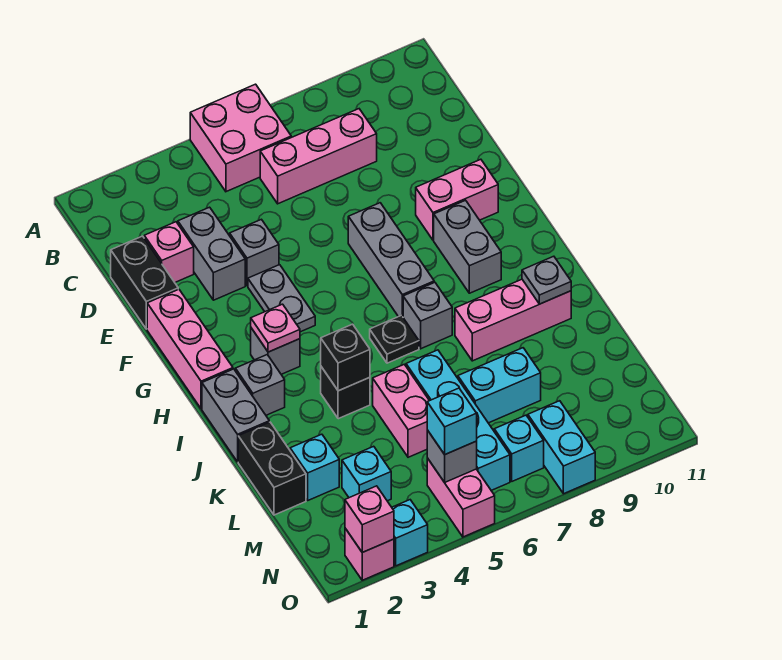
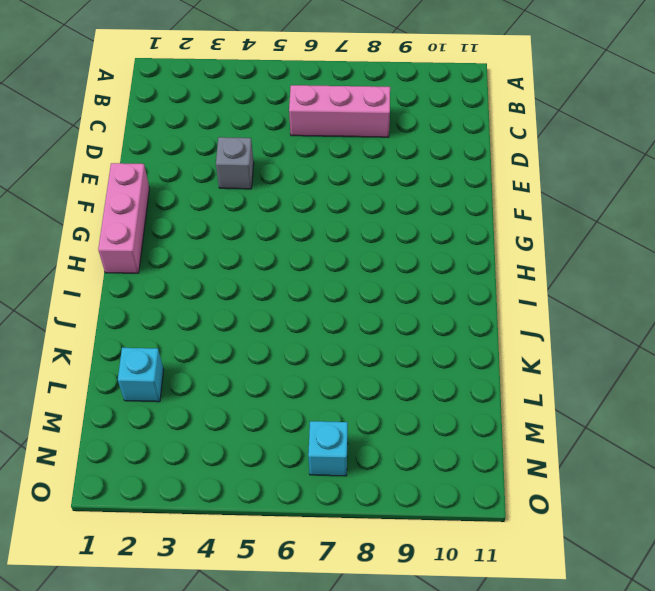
none -> pink 2x2 brick [190,84,291,192]
none -> black 1x2 brick [111,236,178,329]
none -> pink 1x1 brick [144,222,194,282]
none -> grey 1x2 brick [178,207,245,300]

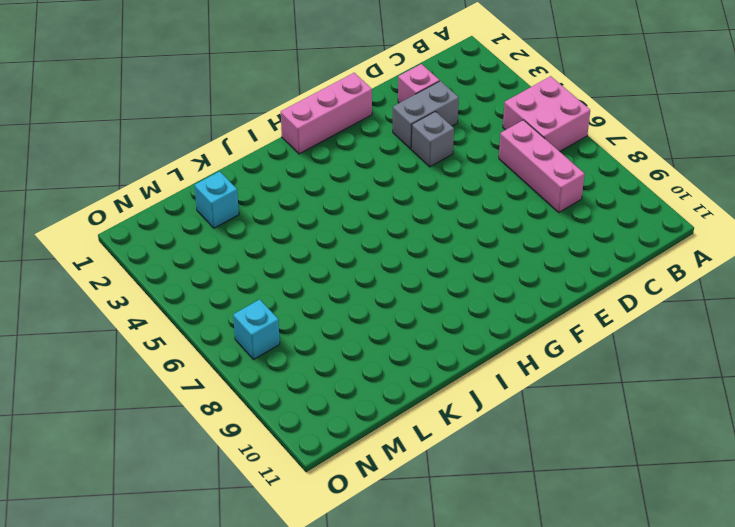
none -> black 1x2 brick [111,236,178,329]
none -> grey 1x2 plate [248,265,315,332]
none -> grey 1x3 brick [348,203,434,317]
none -> pink 1x2 brick [416,159,498,240]

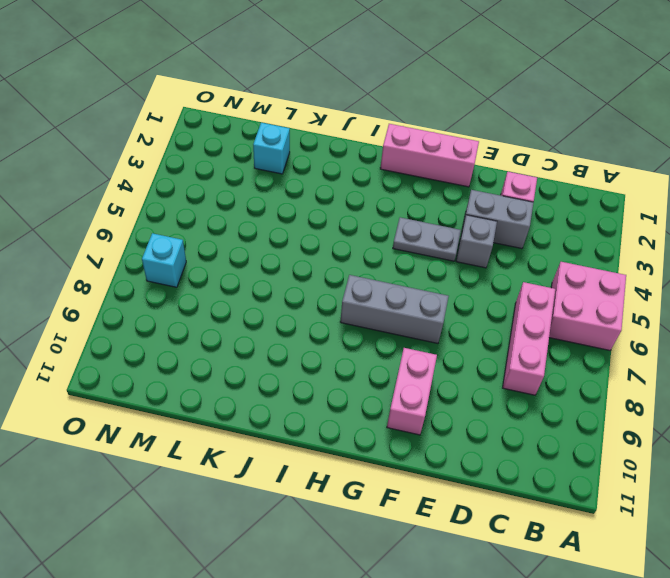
none -> black 1x2 brick [111,236,178,329]
none -> grey 1x2 brick [434,200,501,293]
none -> grey 1x1 brick [251,328,300,374]
none -> grey 1x2 brick [202,369,269,462]

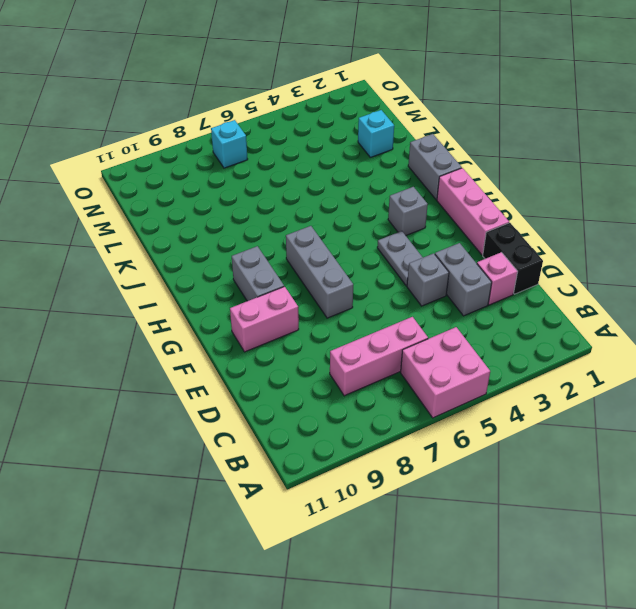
none -> grey 1x1 brick [235,355,285,415]
none -> black 1x1 plate [370,315,419,363]
none -> grey 1x1 brick [403,282,452,349]
none -> black 1x1 brick [321,367,370,419]

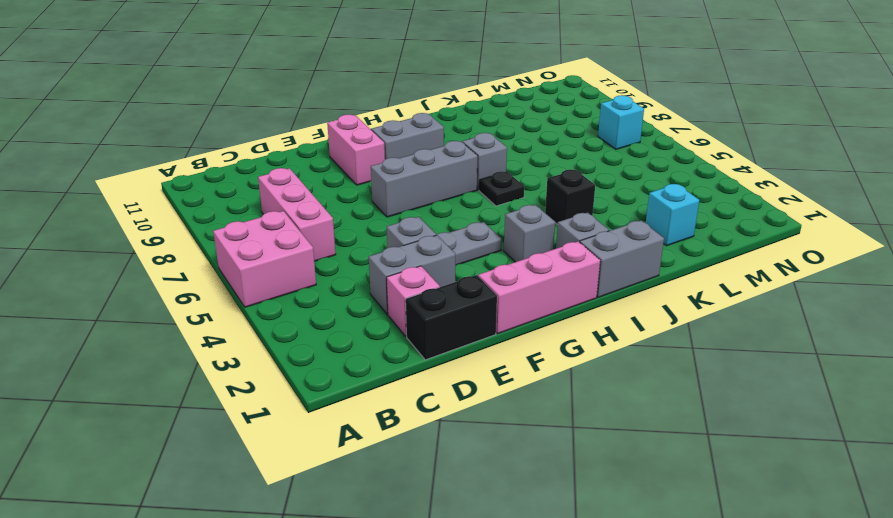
none -> pink 1x3 brick [455,279,571,361]
none -> black 1x2 brick [238,422,306,515]
none -> pink 1x2 brick [373,364,429,457]
none -> cyan 1x4 brick [406,350,510,490]

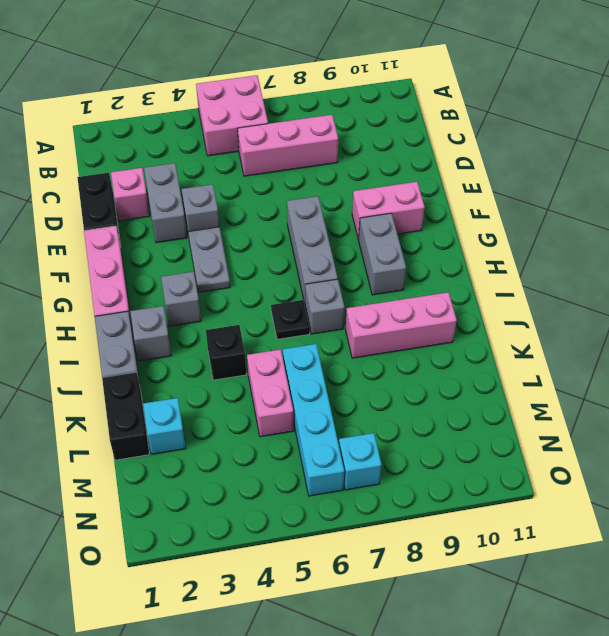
none -> cyan 1x2 brick [458,348,541,423]
none -> cyan 1x1 brick [342,446,391,501]
none -> pink 1x2 brick [427,458,495,537]
none -> cyan 1x2 brick [528,401,595,494]

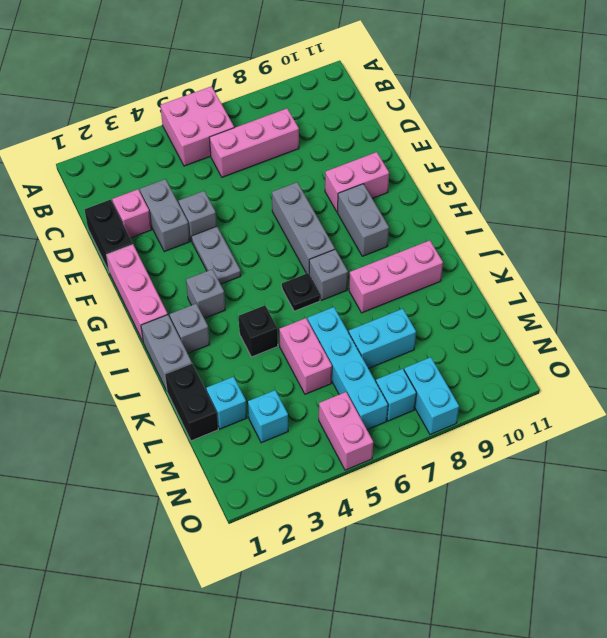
none -> pink 1x1 brick [345,528,394,580]
none -> cyan 1x1 brick [392,500,428,566]
none -> pink 1x1 plate [251,304,300,352]
none -> black 1x1 brick [321,324,370,391]

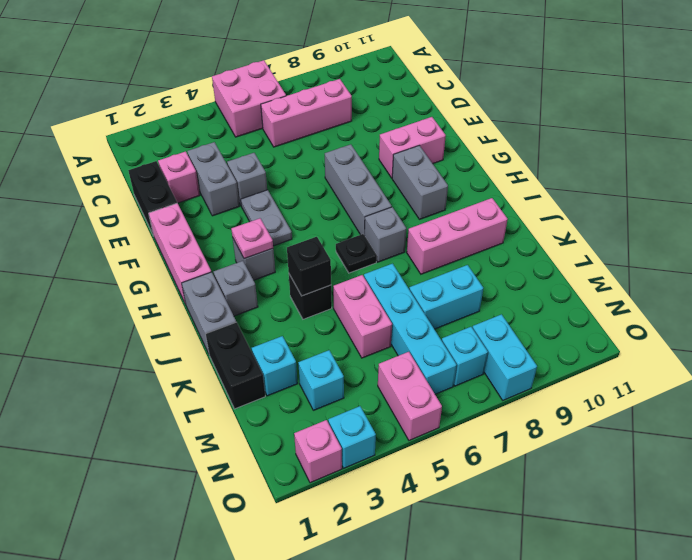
none -> grey 1x1 plate [522,256,571,304]
none -> grey 1x1 brick [427,430,477,482]
none -> pink 1x1 brick [345,486,394,552]
none -> cyan 1x1 brick [427,388,477,454]

